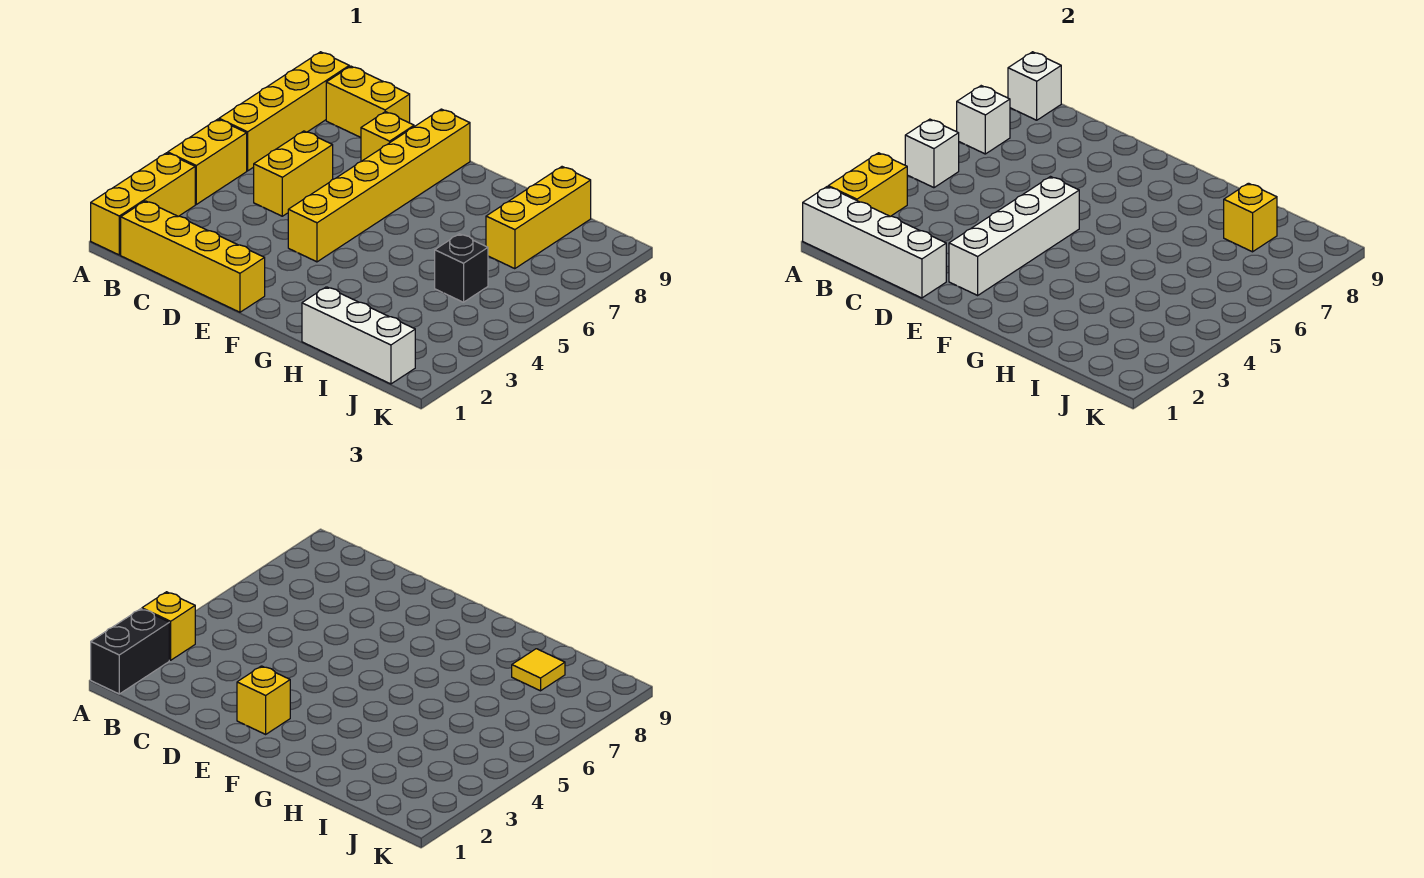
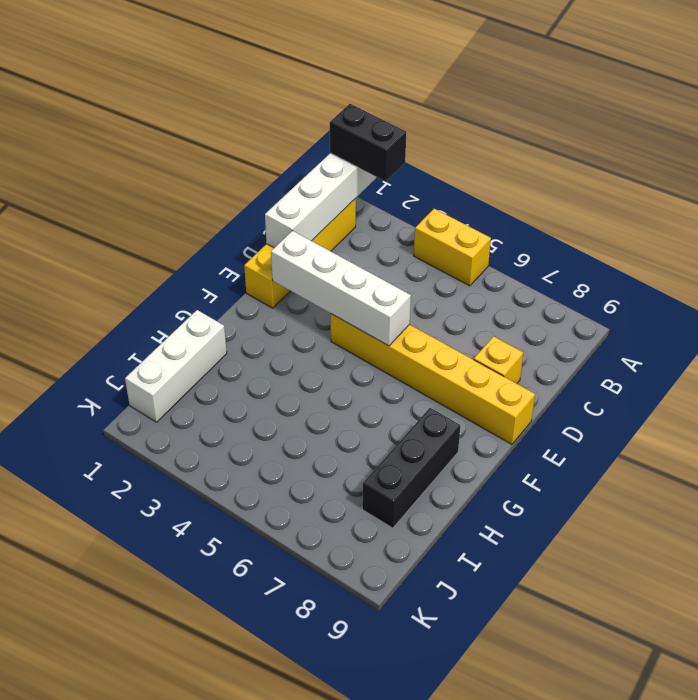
black 1x3 brick [362,408,460,528] -> yellow 1x3 brick [486,167,591,269]
none -> yellow 1x3 brick [91,153,195,255]
none -> yellow 1x4 brick [219,52,349,171]
none -> yellow 1x2 brick [326,66,410,137]

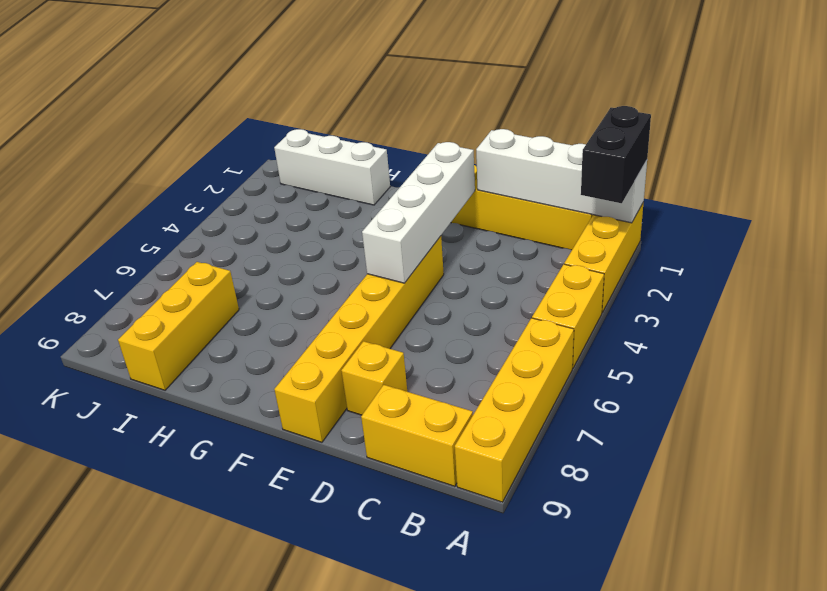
none -> yellow 1x2 brick [254,131,333,216]
none -> black 1x1 brick [435,234,488,302]
none -> yellow 1x2 brick [828,153,907,216]

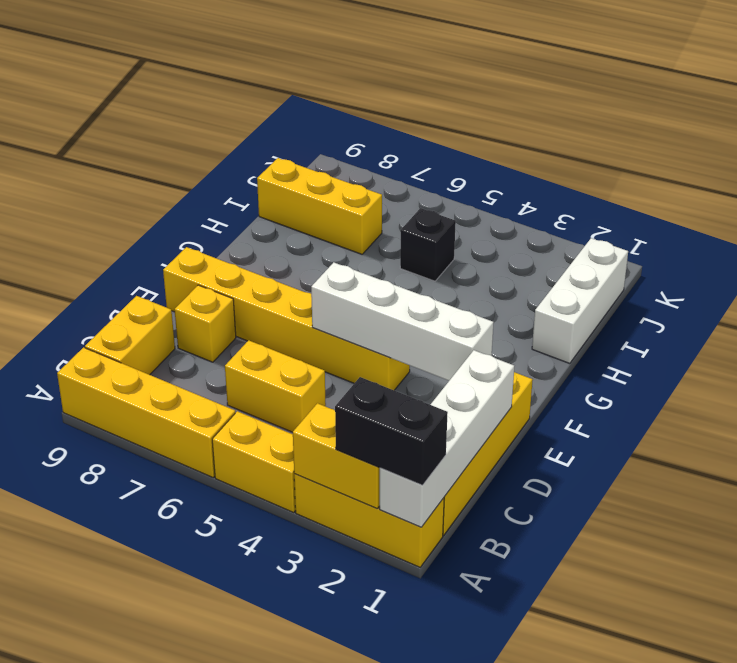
none -> white 1x1 brick [905,119,959,188]
none -> white 1x1 brick [957,86,1010,154]
none -> white 1x1 brick [1008,52,1061,120]

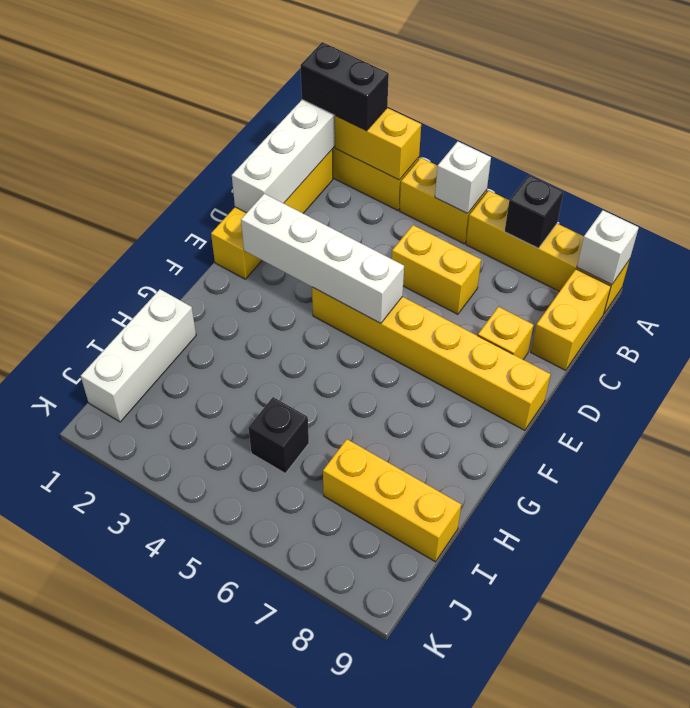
black 1x1 brick [505,175,563,248] -> white 1x1 brick [957,86,1010,154]
none -> yellow 1x1 brick [1224,183,1277,252]
none -> yellow 1x1 brick [142,592,195,660]
none -> yellow 1x1 brick [237,666,290,734]

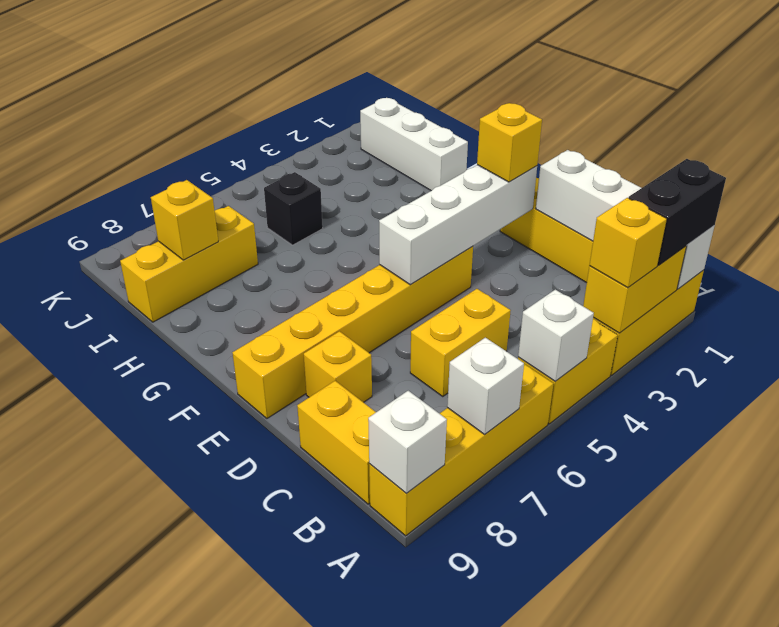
none -> yellow 1x1 tile [512,649,565,691]

